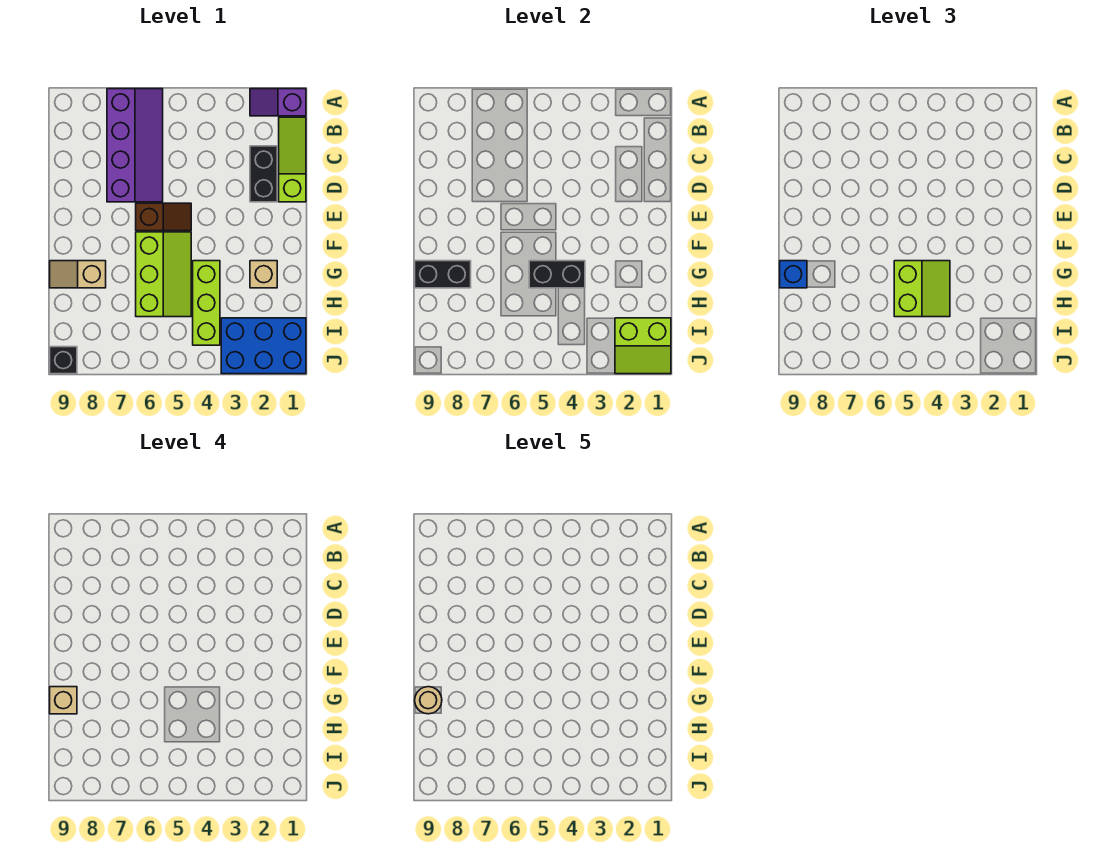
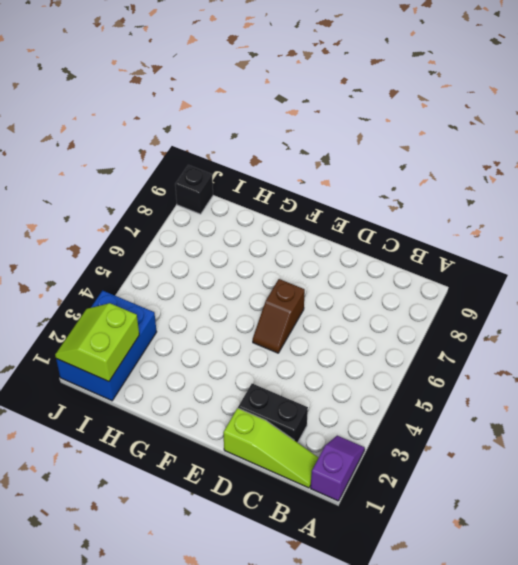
none -> purple 2x4 slope [107,89,163,202]
none -> lime 2x3 slope [136,232,191,317]
none -> tan 1x1 brick [250,261,277,288]

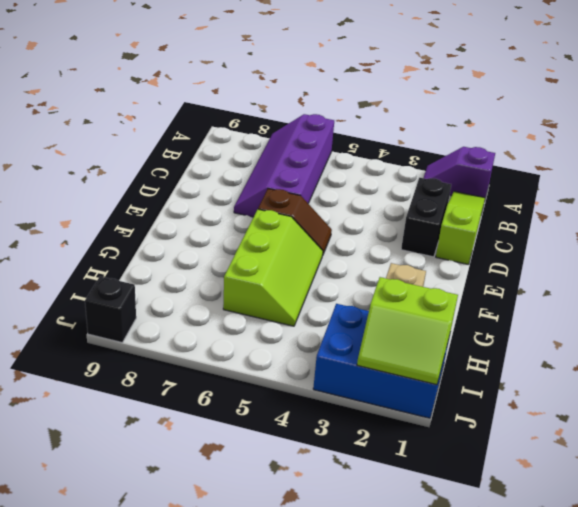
purple 2x4 slope [234,114,334,217] -> purple 2x4 slope turned to [107,89,163,202]
none -> lime 1x3 brick [193,261,220,345]
none -> tan 1x2 slope [50,261,106,288]
none -> black 1x2 brick [529,261,585,288]

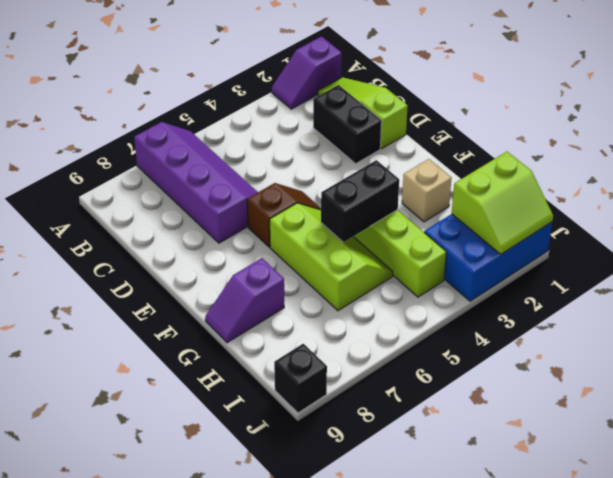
purple 1x2 slope [205,258,284,343] -> tan 1x2 slope [50,261,106,288]
none -> black 1x2 brick [415,261,471,288]
none -> lime 2x2 slope [894,261,950,317]
none -> blue 1x1 brick [780,261,807,288]

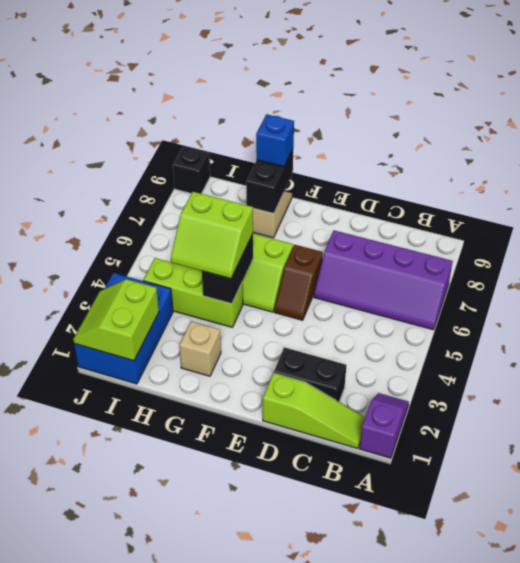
none -> tan 1x1 brick [50,687,77,714]
none -> tan 1x1 round brick [415,687,442,714]

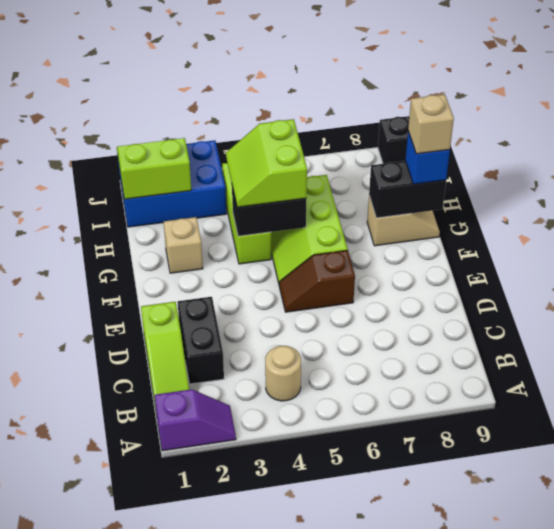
tan 1x1 round brick [265,346,301,401] -> tan 1x1 round brick moved to [415,687,442,714]
none -> purple 2x4 slope [107,89,163,202]

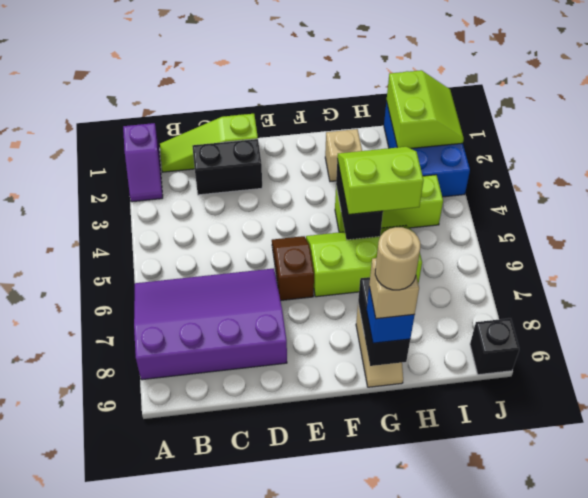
purple 3x4 slope [134,268,287,380] -> purple 2x4 slope [107,89,163,202]

